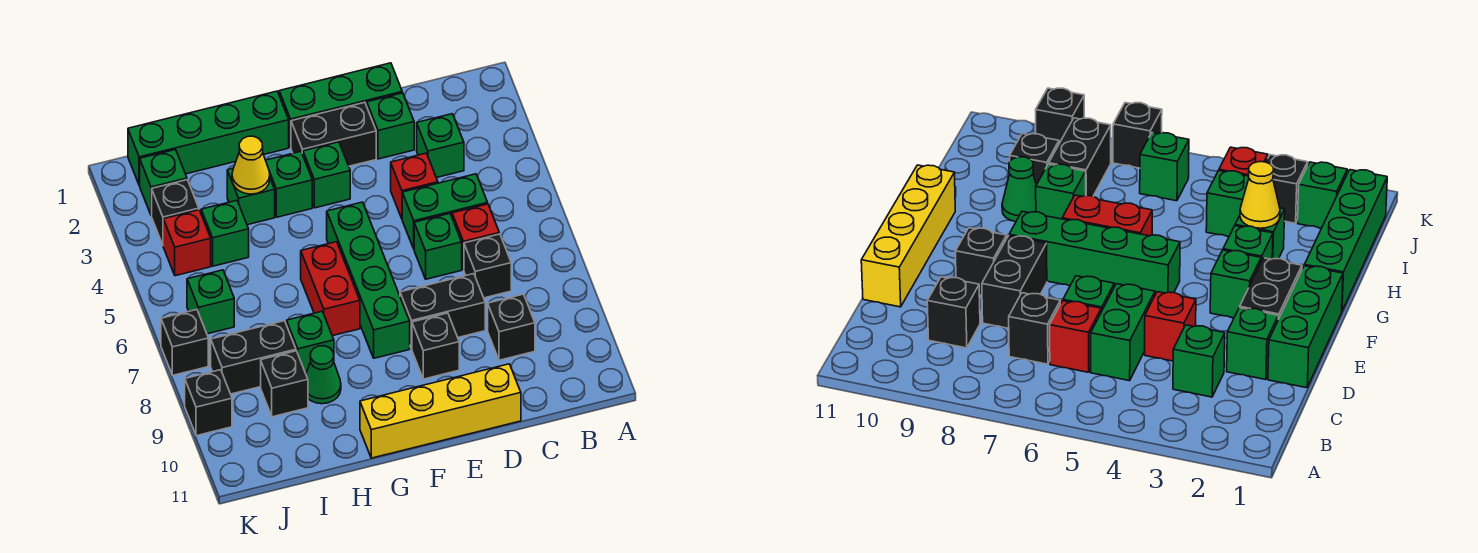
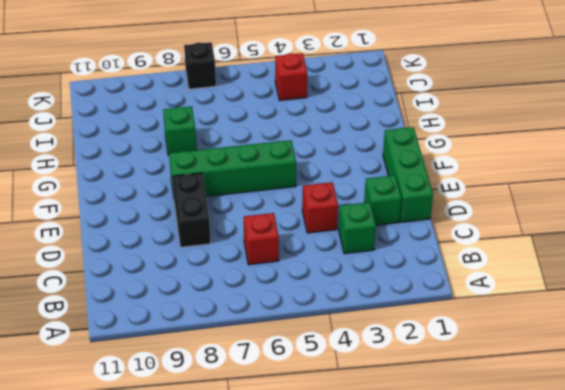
none -> green 1x2 brick [402,174,488,249]
none -> black 1x1 brick [464,234,511,298]
none -> black 1x1 brick [488,294,535,360]
none -> green 1x1 brick [414,214,462,279]

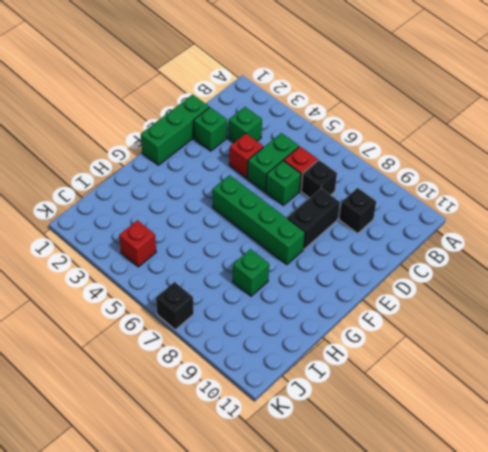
none -> yellow 1x4 brick [360,364,521,458]
none -> black 1x2 brick [291,102,376,166]
none -> black 1x1 brick [412,313,459,379]
none -> green 1x1 brick [303,142,350,208]

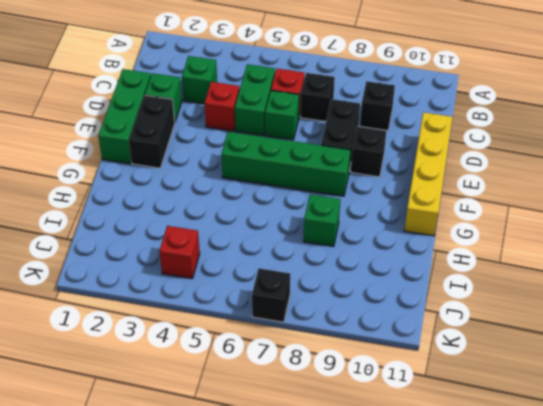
none -> green 1x1 brick [303,142,350,208]
none -> green 1x4 brick [128,91,289,185]
none -> green 1x1 brick [266,151,312,217]
none -> red 1x2 brick [301,242,360,336]

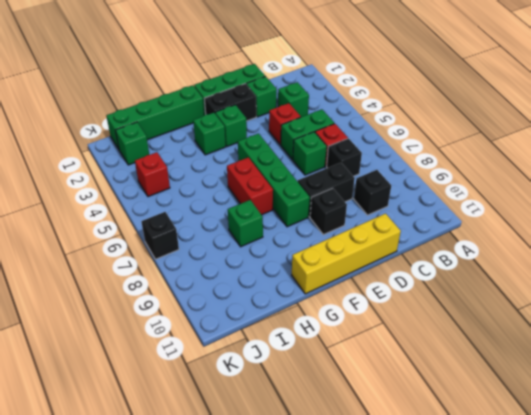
none -> green 1x1 brick [227,168,275,225]
none -> green 1x1 cone [306,346,341,404]
none -> green 1x1 brick [201,200,249,266]
none -> black 1x2 brick [211,321,296,394]

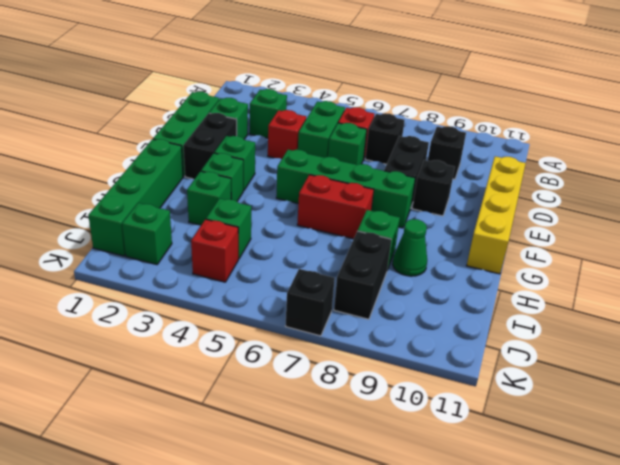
none -> black 1x1 brick [261,351,308,417]
none -> black 1x1 brick [152,180,199,245]
none -> green 1x1 brick [187,270,234,334]
none -> black 1x1 brick [185,370,232,436]

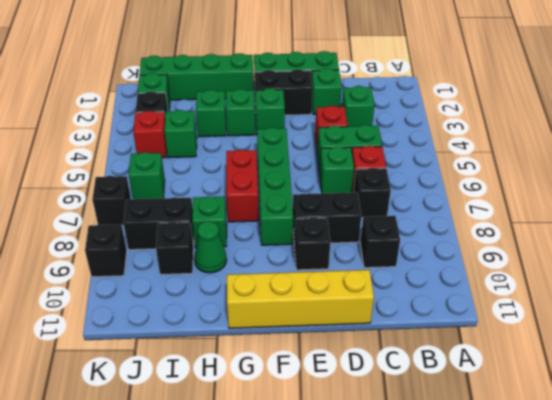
none -> yellow 1x1 cone [232,136,270,194]

